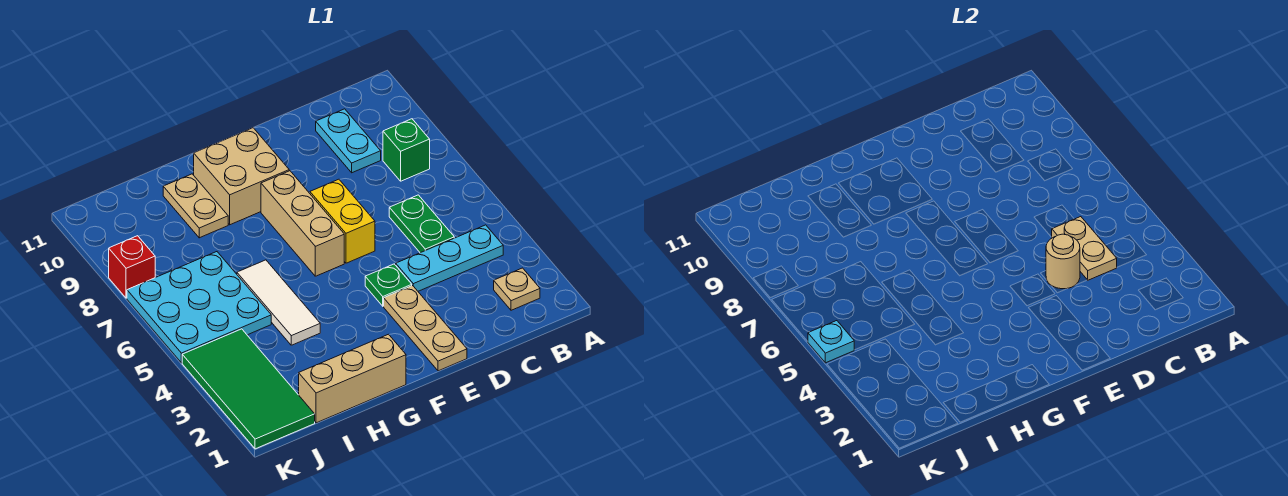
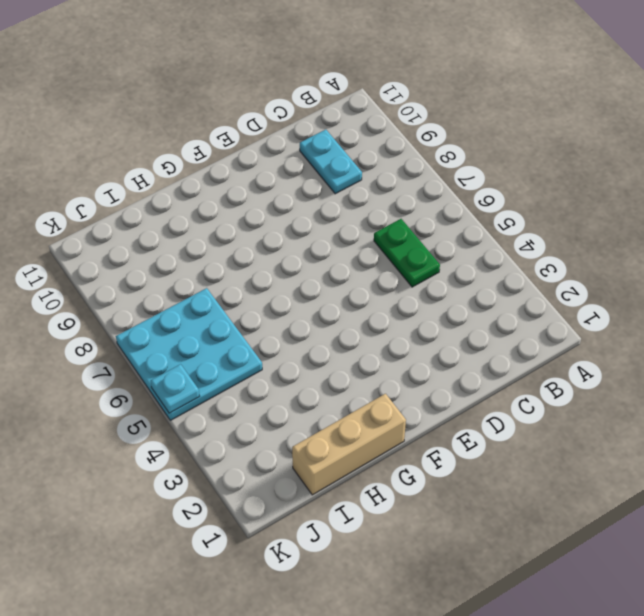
none -> tan 1x1 plate [494,268,540,310]
none -> cyan 1x3 plate [396,225,503,291]
none -> green 1x1 brick [383,119,430,181]

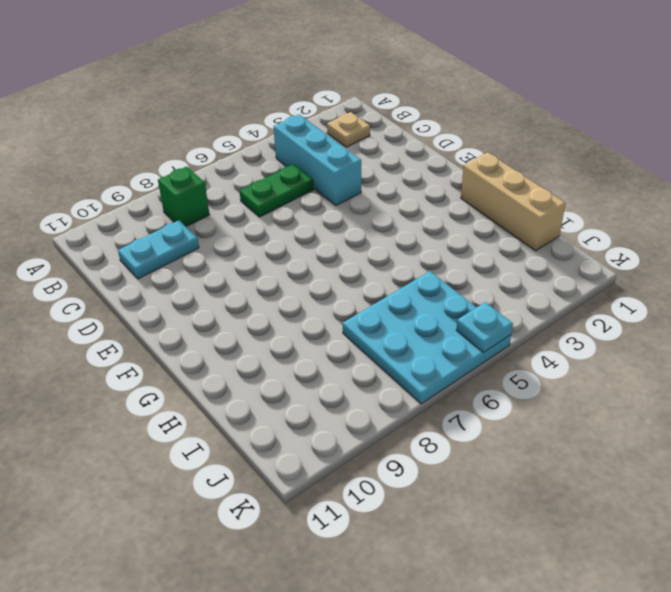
cyan 1x3 brick [274,114,361,206] -> cyan 1x3 plate [396,225,503,291]
none -> tan 1x3 plate [384,286,467,371]
none -> green 1x1 plate [365,264,412,306]
none -> yellow 1x2 brick [310,179,375,263]

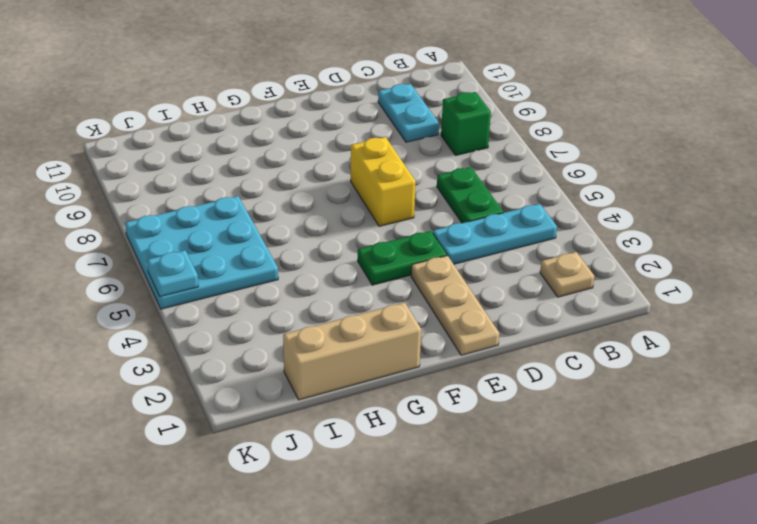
green 1x2 plate [358,231,447,285] -> green 1x1 plate [365,264,412,306]
none -> tan 1x3 brick [261,171,344,276]
none -> tan 2x2 brick [194,128,289,225]
none -> white 1x3 tile [237,260,320,345]

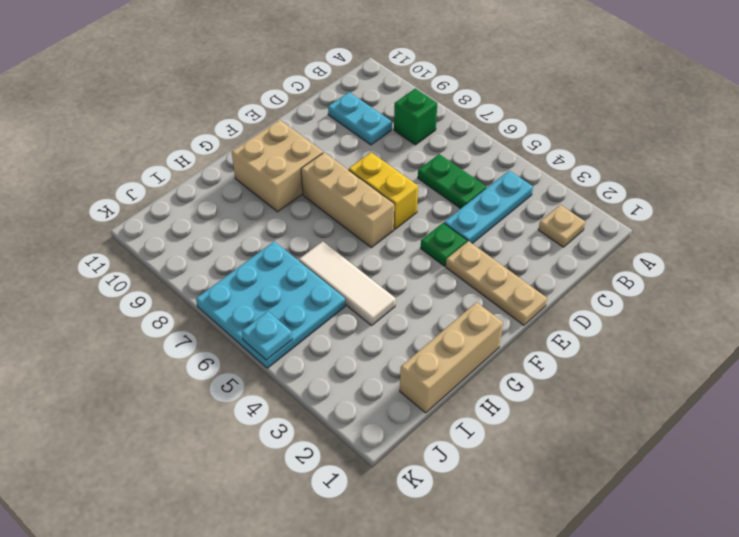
none -> tan 1x2 plate [163,174,228,238]
none -> green 2x4 tile [182,329,315,449]
none -> red 1x1 brick [109,236,155,298]

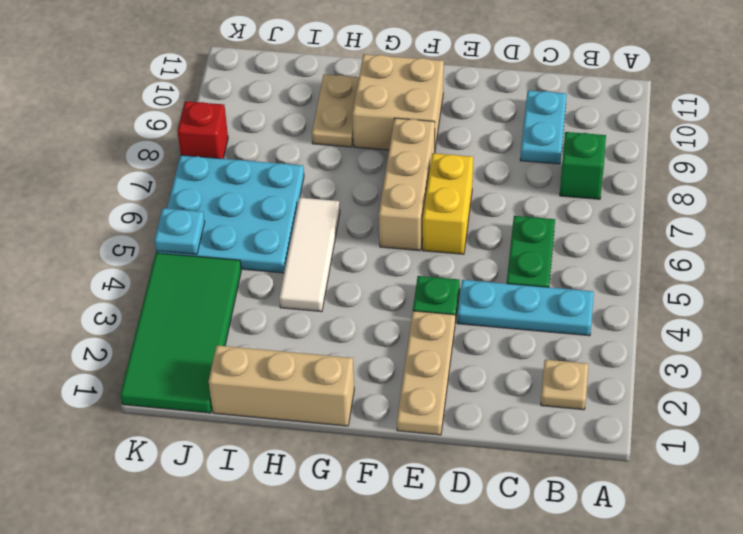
none -> tan 1x2 plate [1052,217,1117,280]
none -> tan 1x1 round brick [1046,234,1080,289]

